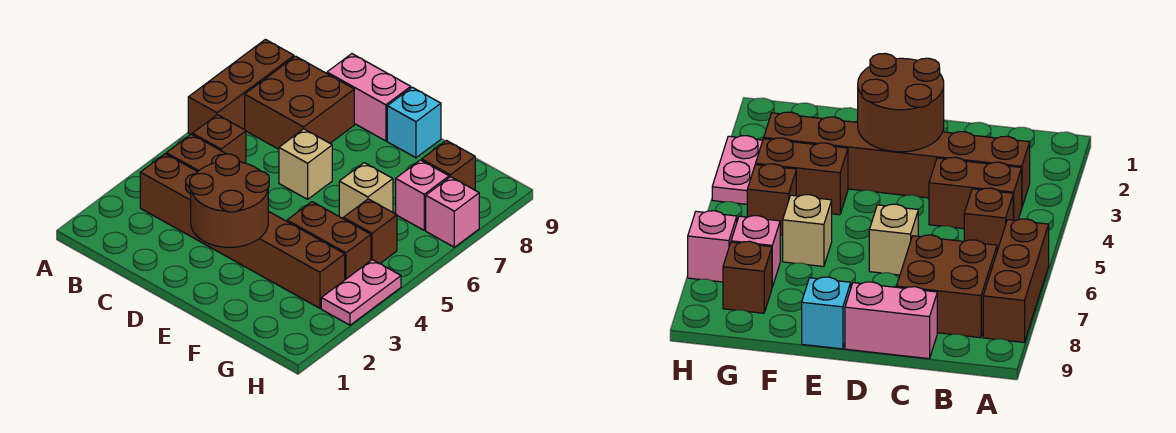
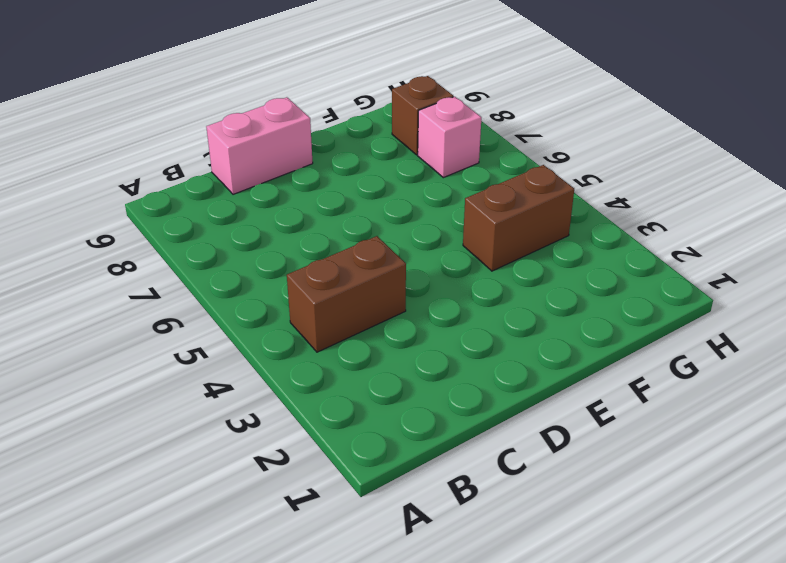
none -> brown 1x3 brick [188,39,294,134]
none -> brown 1x6 brick [140,154,345,308]
none -> brown 1x1 brick [192,115,246,163]

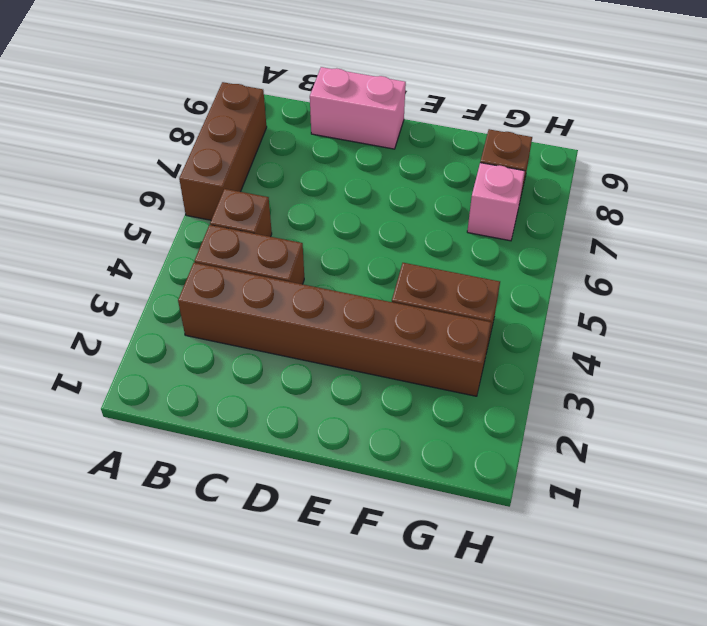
none -> brown 2x2 brick [245,56,354,149]
none -> tan 1x1 brick [279,129,332,199]
none -> cyan 1x1 brick [387,87,441,158]

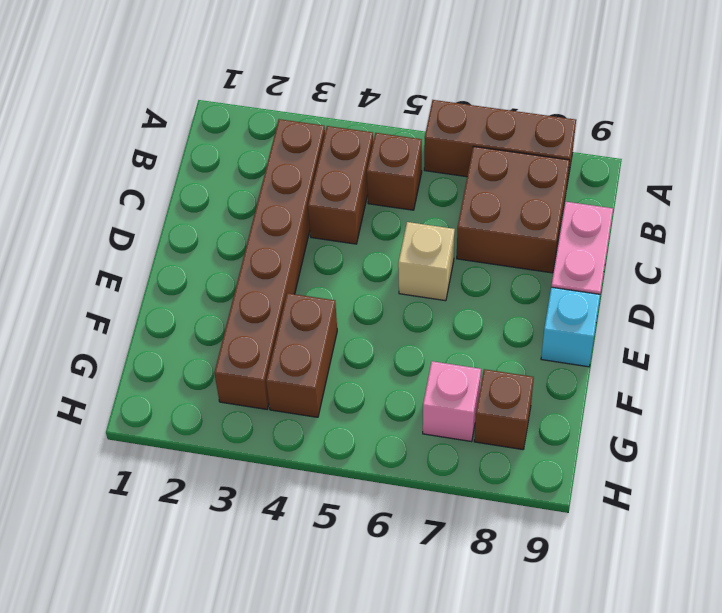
none -> tan 1x1 brick [339,163,393,219]
none -> brown 1x1 brick [343,199,397,264]
none -> pink 1x2 plate [321,260,401,325]

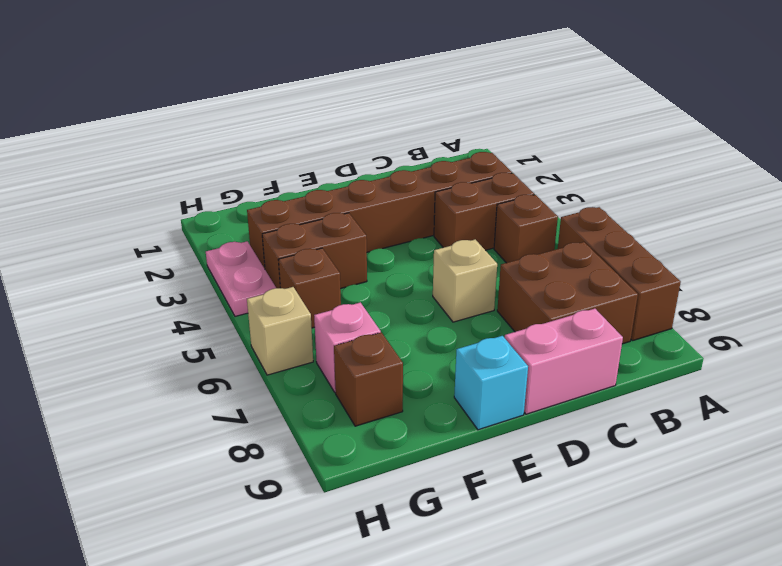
tan 1x1 brick [247,287,313,375] -> tan 1x1 brick moved to [339,163,393,219]
none -> pink 1x1 brick [426,177,479,247]
none -> brown 2x2 round brick [190,154,269,247]

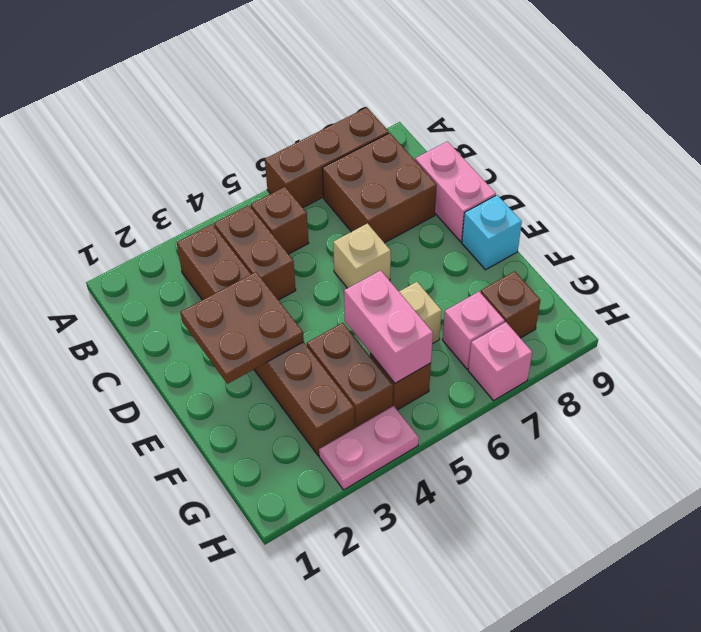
brown 2x2 plate [180,272,304,384] -> brown 2x2 round brick [190,154,269,247]
pink 1x2 brick [344,270,433,383] -> none

